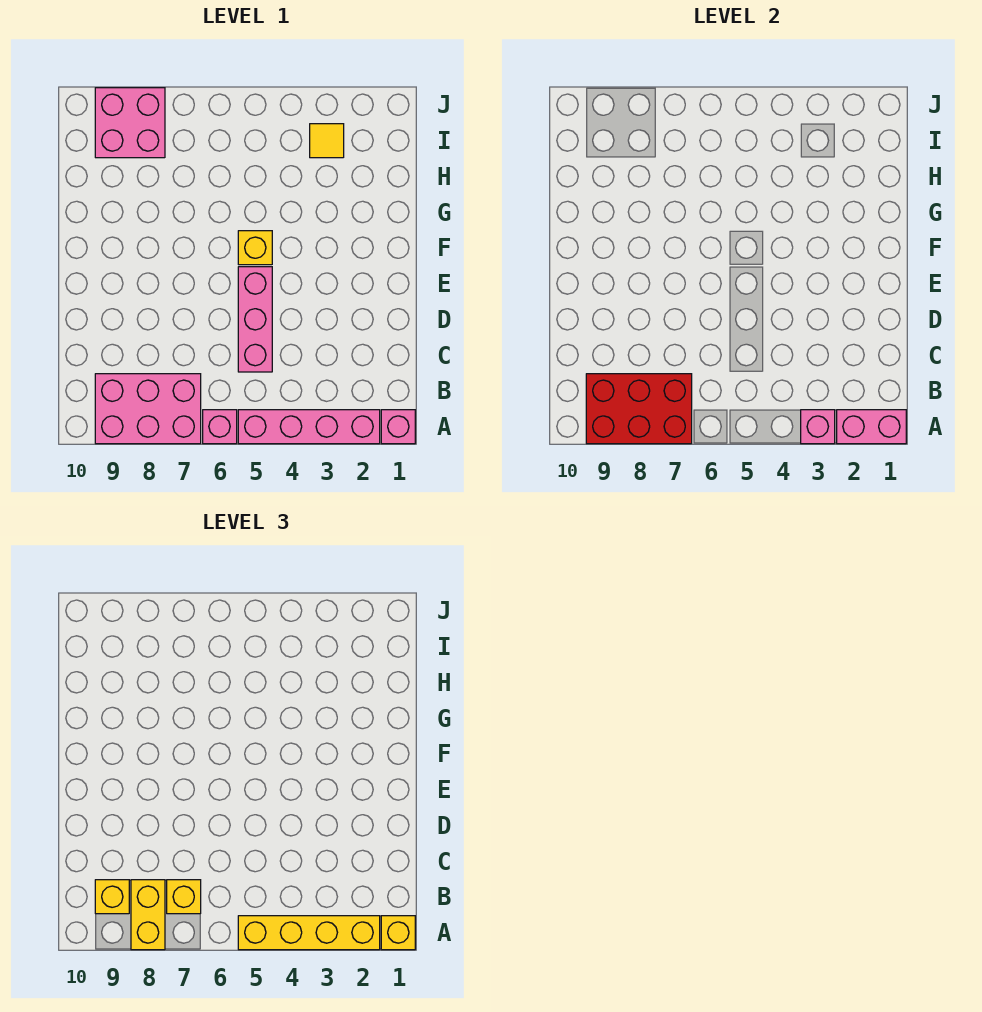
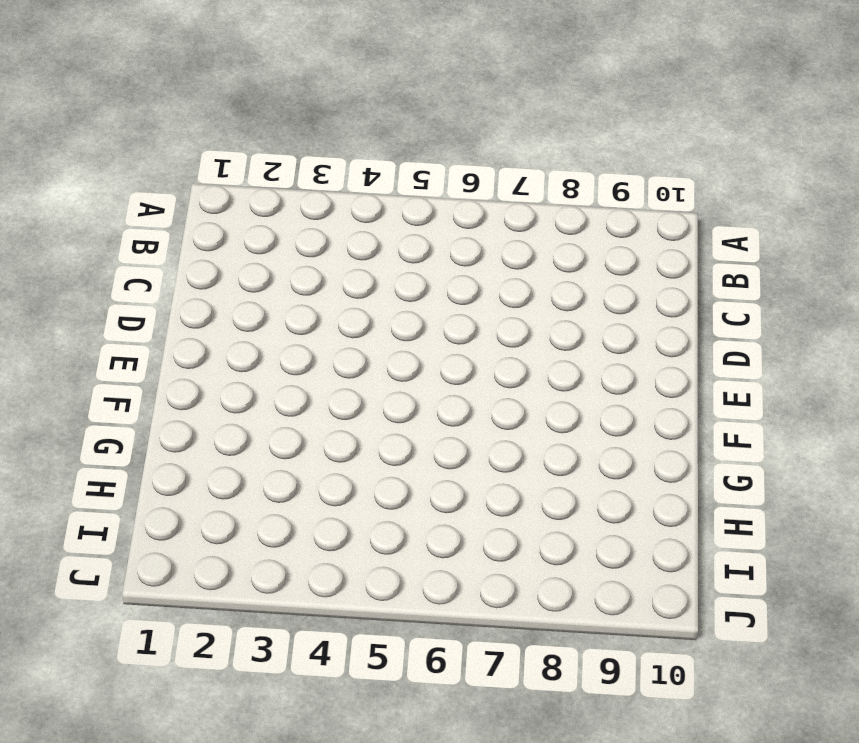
none -> pink 1x1 brick [381,410,415,444]
none -> pink 1x4 brick [238,410,380,444]
none -> pink 1x1 brick [203,410,237,444]

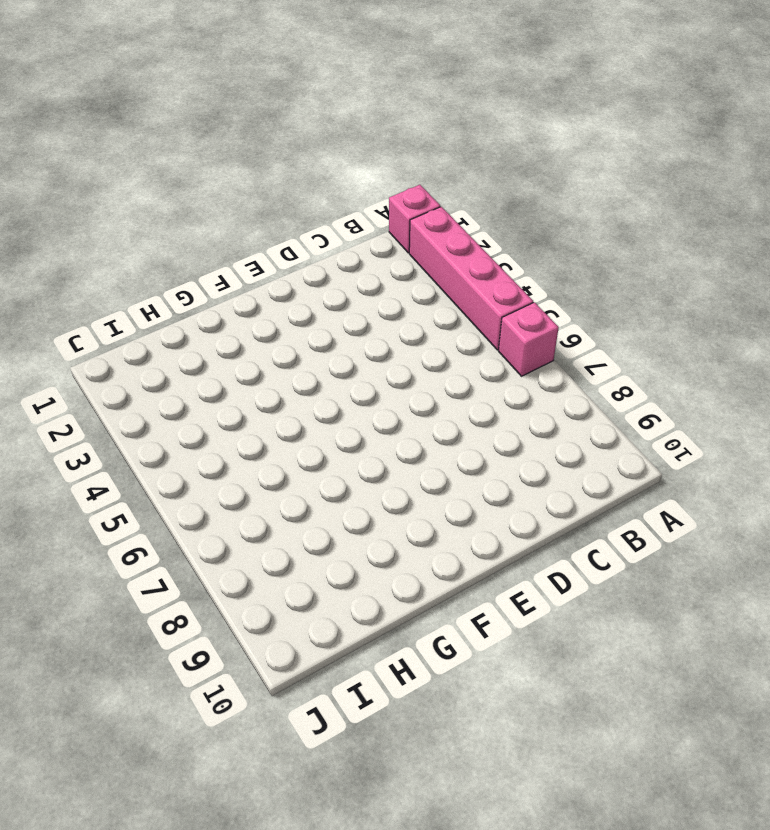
none -> pink 2x3 brick [95,374,201,444]
none -> pink 1x3 brick [238,267,272,372]
none -> yellow 1x1 brick [238,231,272,265]

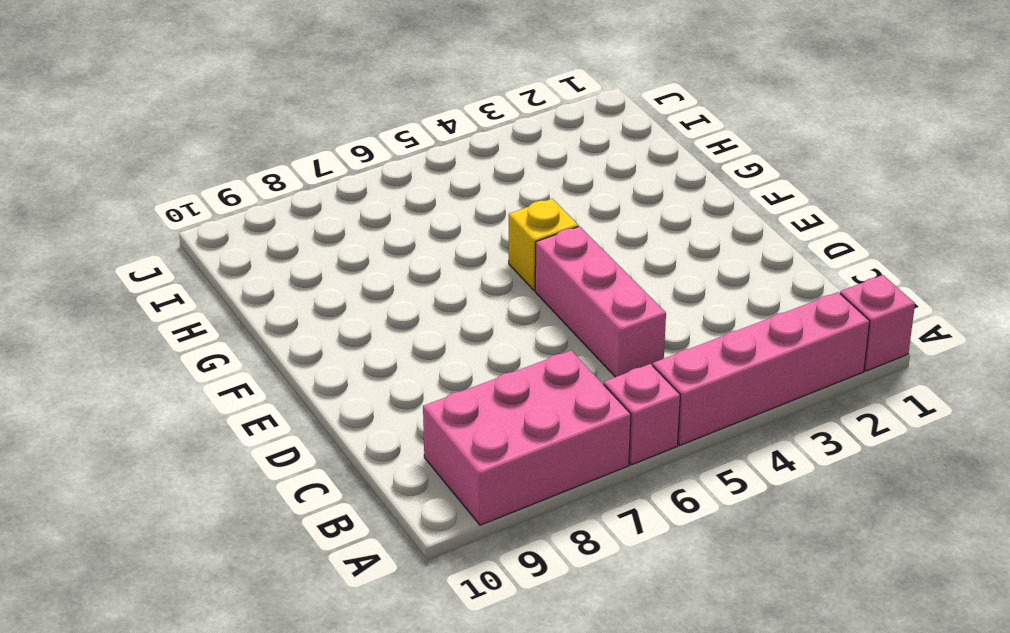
none -> yellow 1x1 tile [310,124,344,158]
none -> pink 2x2 brick [95,88,165,158]
none -> pink 1x2 brick [837,410,906,444]

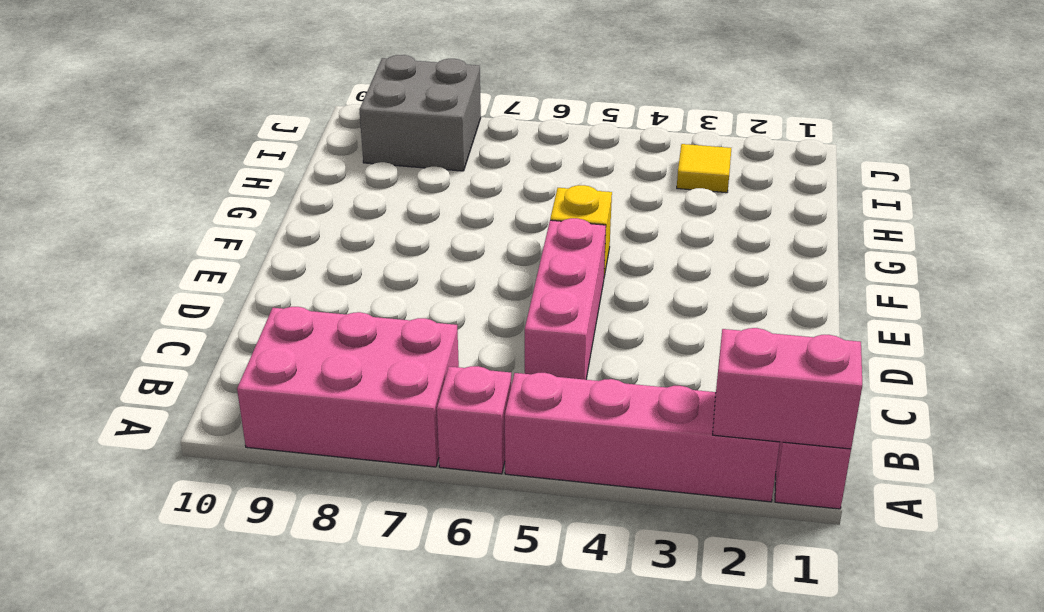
grey 2x2 brick [359,55,481,171] -> pink 2x2 brick [95,88,165,158]
none -> pink 1x1 brick [801,410,835,444]
none -> red 2x3 brick [586,374,692,444]
none -> yellow 1x1 brick [381,916,415,950]

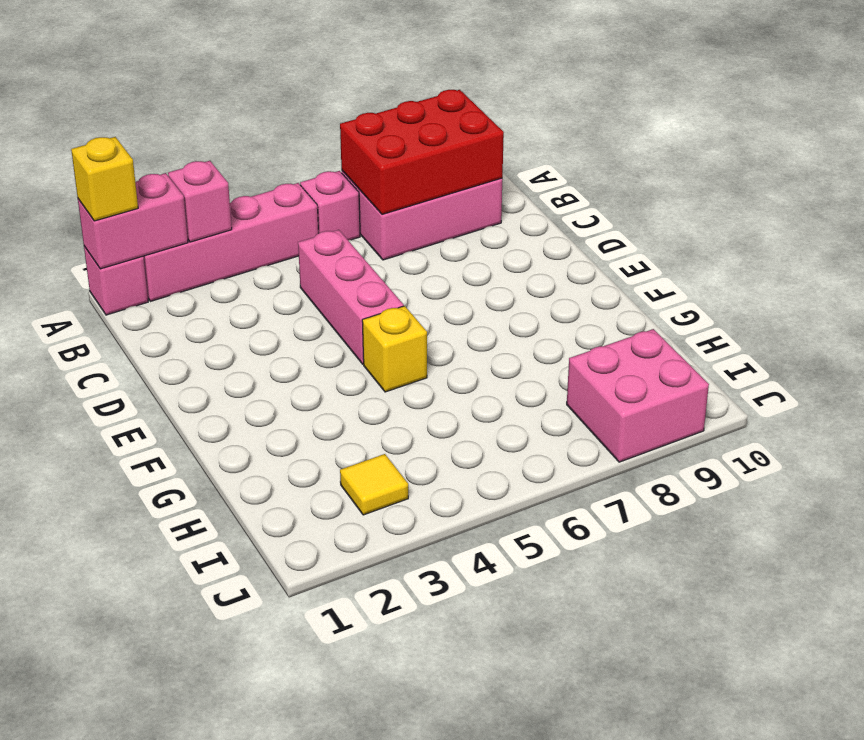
none -> yellow 1x4 brick [238,916,380,950]
none -> yellow 1x2 brick [131,880,165,950]
none -> yellow 1x1 brick [167,880,201,914]

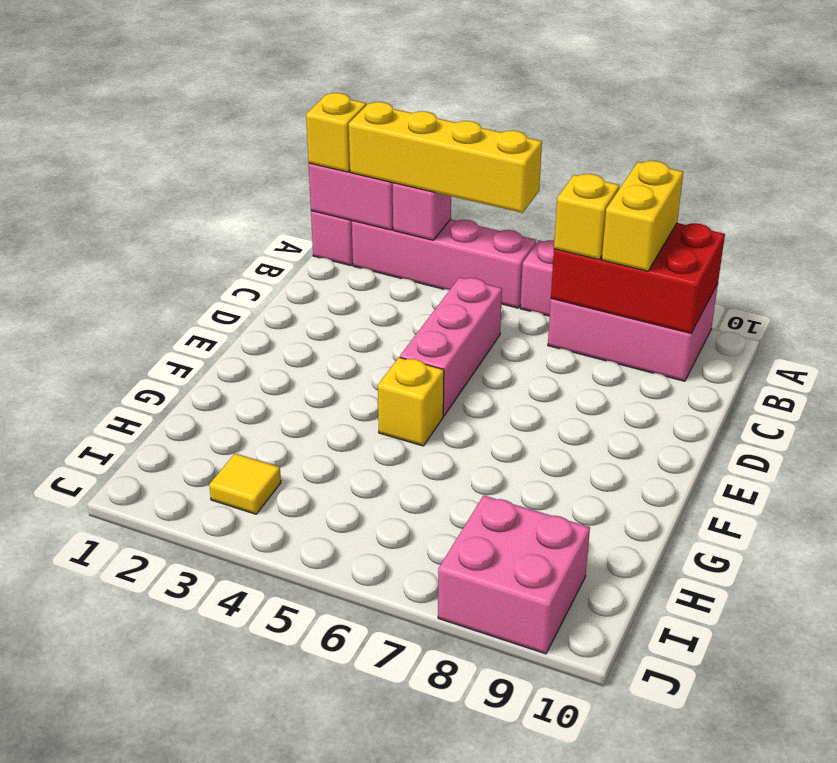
none -> yellow 1x1 brick [95,880,129,914]

